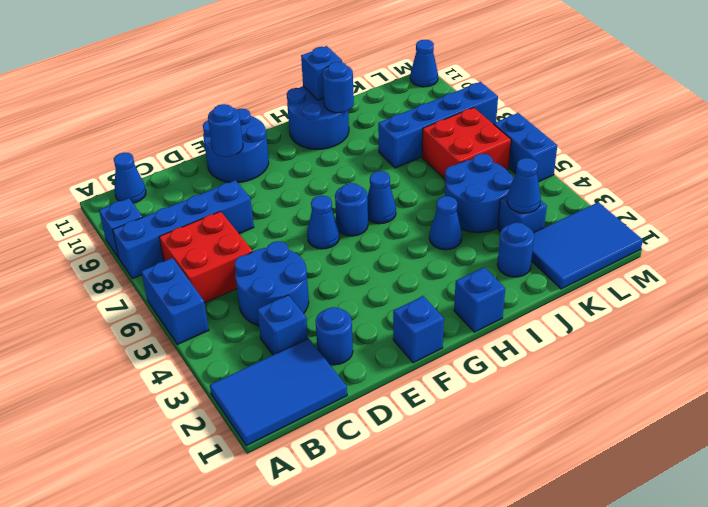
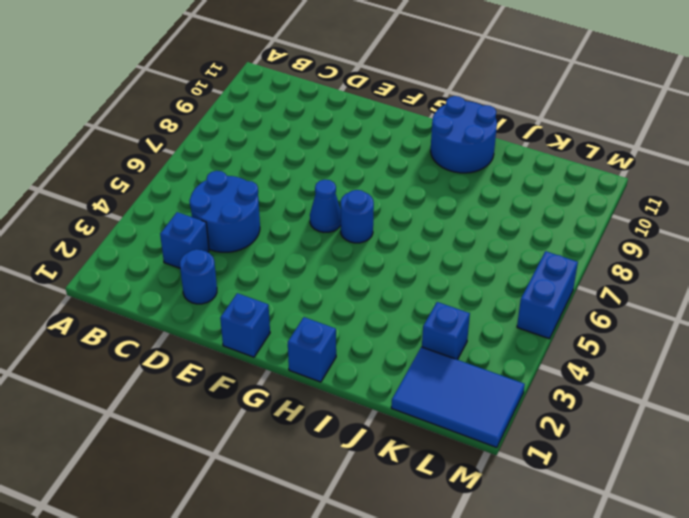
none -> blue 2x3 tile [210,338,347,446]
none -> blue 1x2 brick [141,258,209,345]
none -> blue 1x4 brick [113,180,254,279]

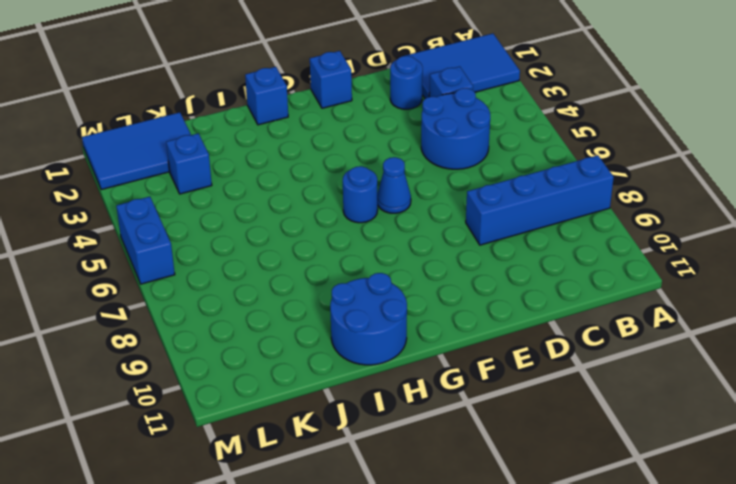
none -> blue 1x2 brick [141,258,209,345]
none -> blue 1x1 brick [99,198,142,258]
none -> red 2x2 brick [159,211,253,303]

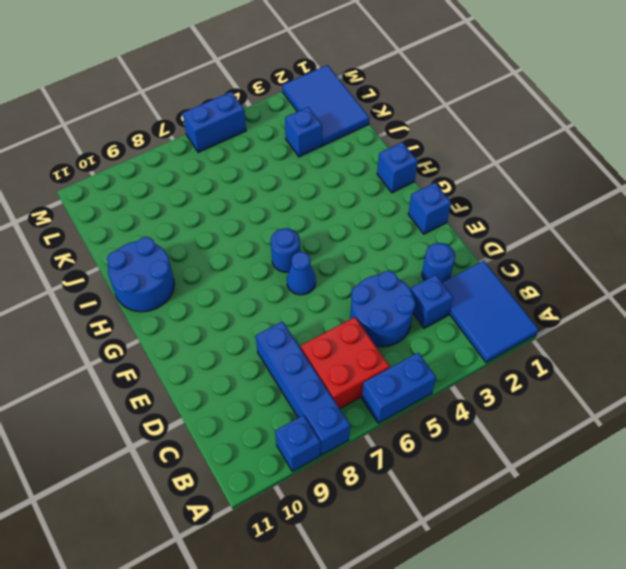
none -> blue 1x1 cone [114,152,146,203]
none -> blue 2x2 round brick [203,109,269,183]
none -> blue 1x1 cone [367,171,396,224]

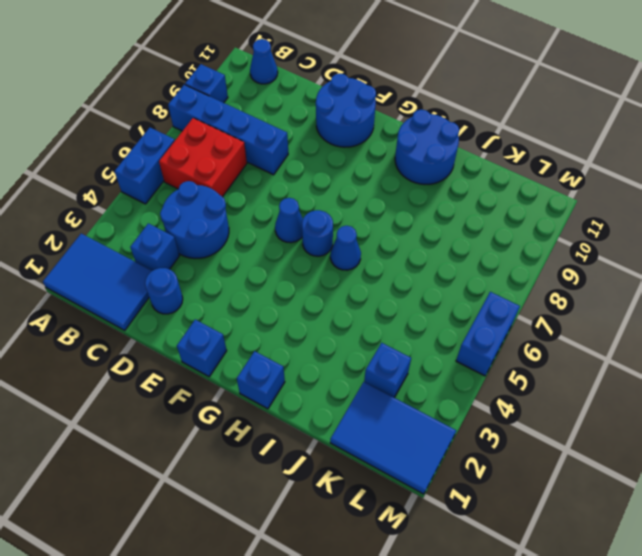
none -> blue 1x1 cone [429,196,462,250]
none -> blue 1x1 round brick [497,222,534,277]
none -> blue 2x2 round brick [445,154,513,232]

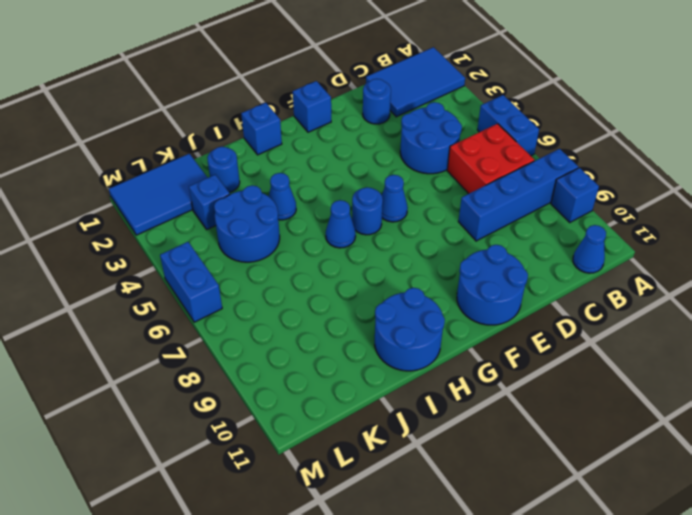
none -> blue 1x1 brick [257,295,308,355]
none -> blue 1x4 brick [378,82,498,168]
none -> red 2x2 brick [422,108,511,180]

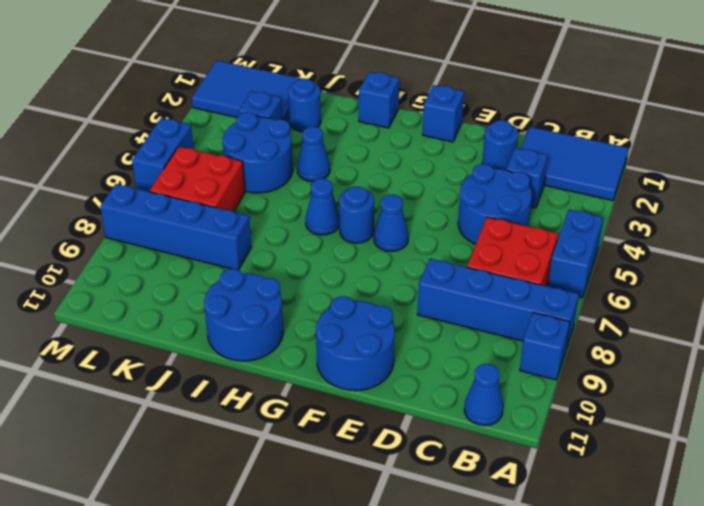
none -> blue 1x1 cone [410,40,438,87]
none -> blue 1x1 round brick [208,104,243,157]
none -> blue 1x1 round brick [323,62,354,113]

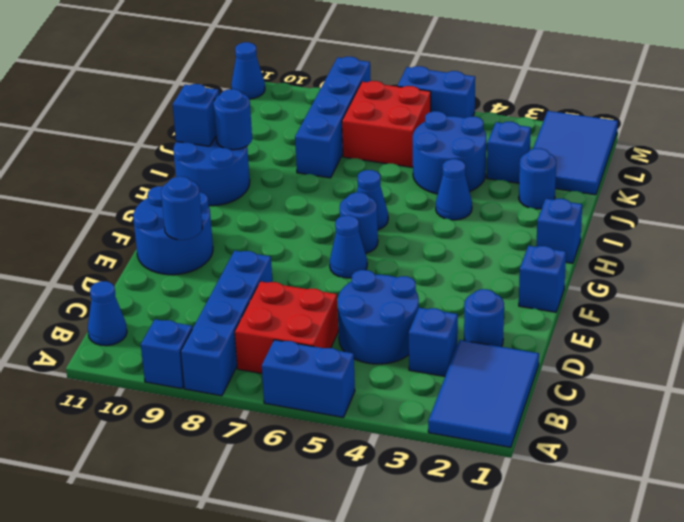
none -> blue 1x1 cone [507,158,541,213]

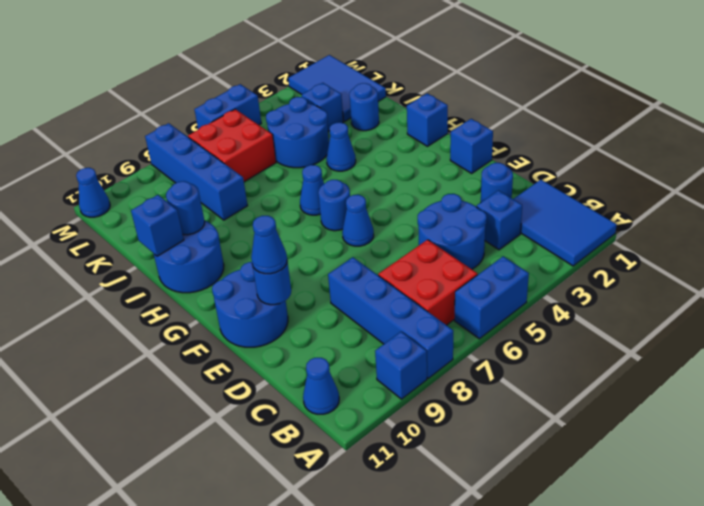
blue 1x1 cone [251,216,287,274] -> blue 1x1 cone moved to [507,158,541,213]

